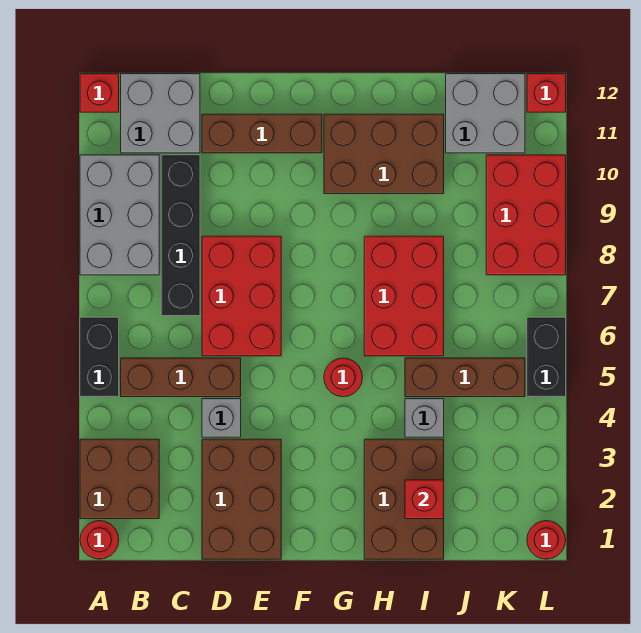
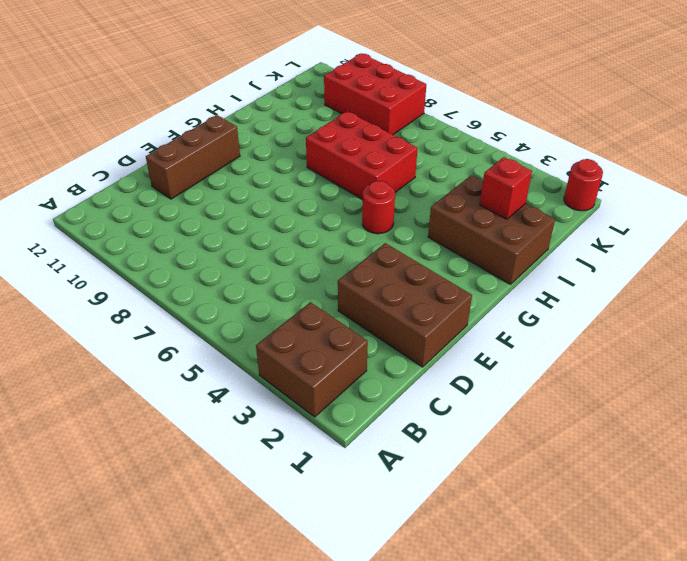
none -> red 1x1 round brick [80,521,119,559]
none -> black 1x2 brick [80,317,119,397]
none -> grey 2x3 brick [80,155,159,275]

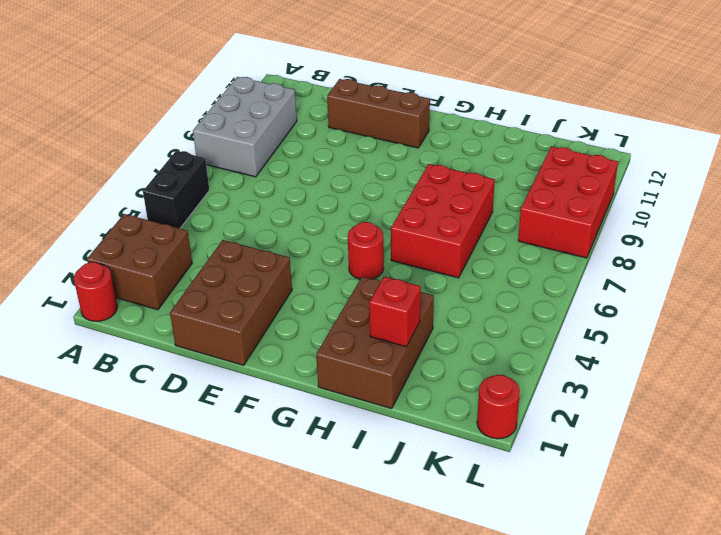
none -> red 1x1 brick [80,74,119,112]
none -> brown 1x3 brick [121,358,241,397]
none -> grey 2x2 brick [121,74,200,153]

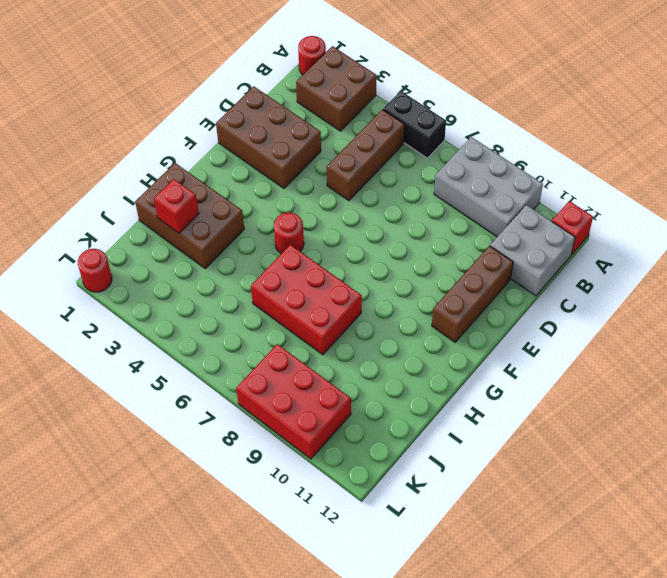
none -> black 1x4 brick [161,155,200,316]
none -> grey 1x1 brick [202,399,241,437]
none -> red 2x3 brick [202,236,281,356]

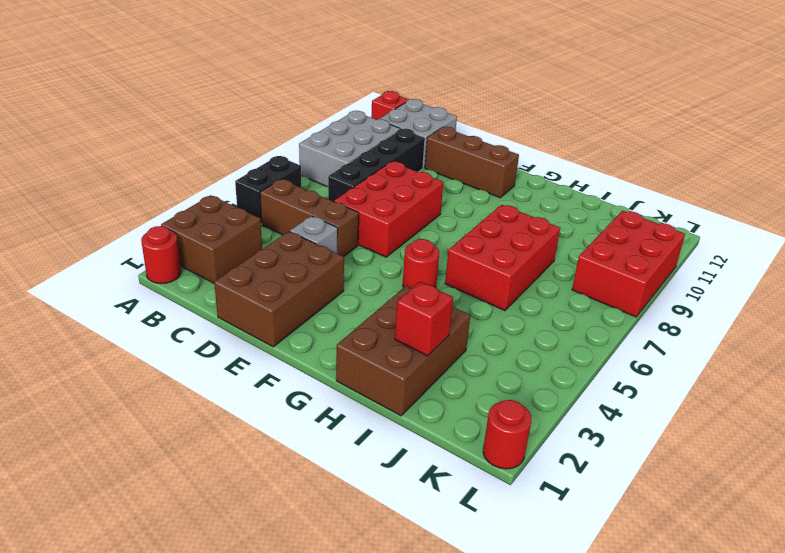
none -> brown 2x3 brick [324,114,444,194]
none -> grey 1x1 brick [405,399,444,437]
none -> brown 1x3 brick [405,358,525,397]

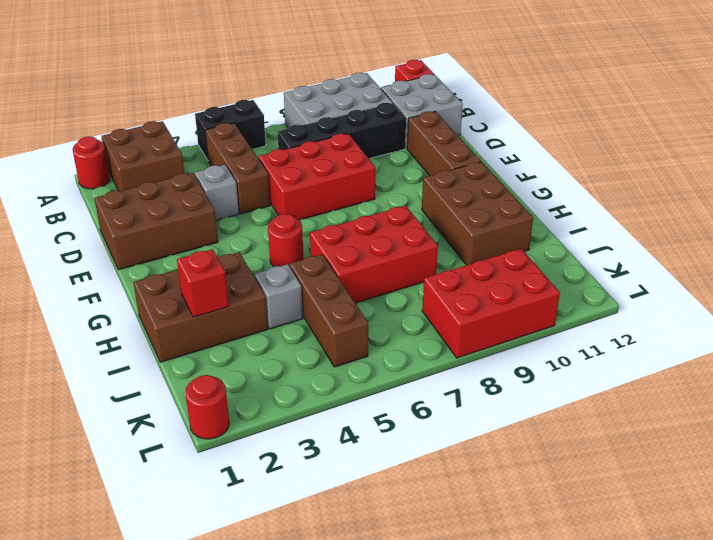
none -> grey 2x2 brick [446,74,525,153]
none -> black 1x2 brick [527,317,566,397]
none -> red 1x1 brick [527,74,566,112]

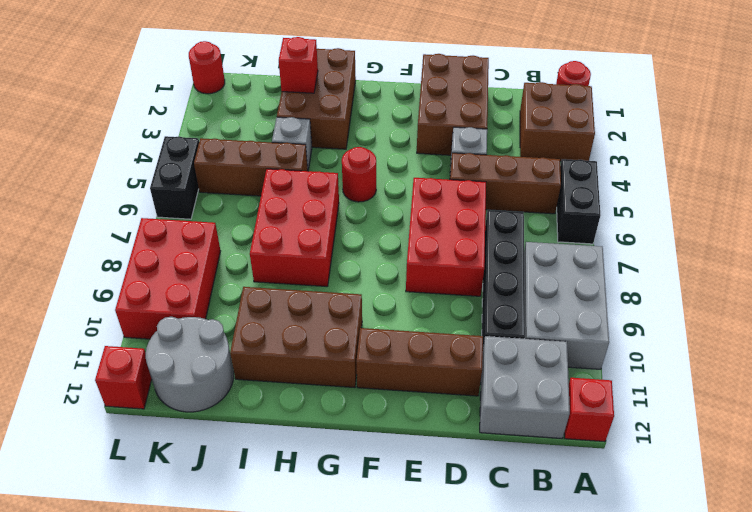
grey 2x2 round brick [146,317,234,412] -> grey 2x2 brick [446,74,525,153]

